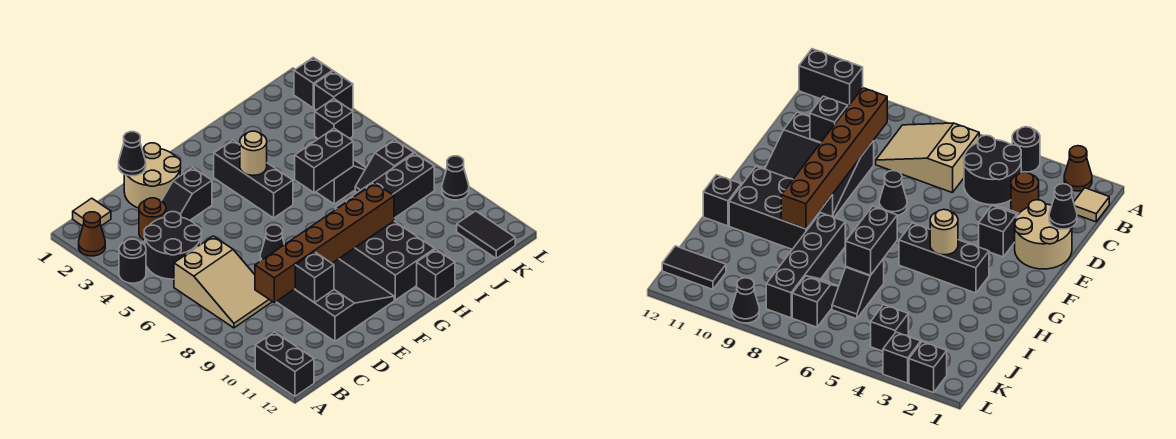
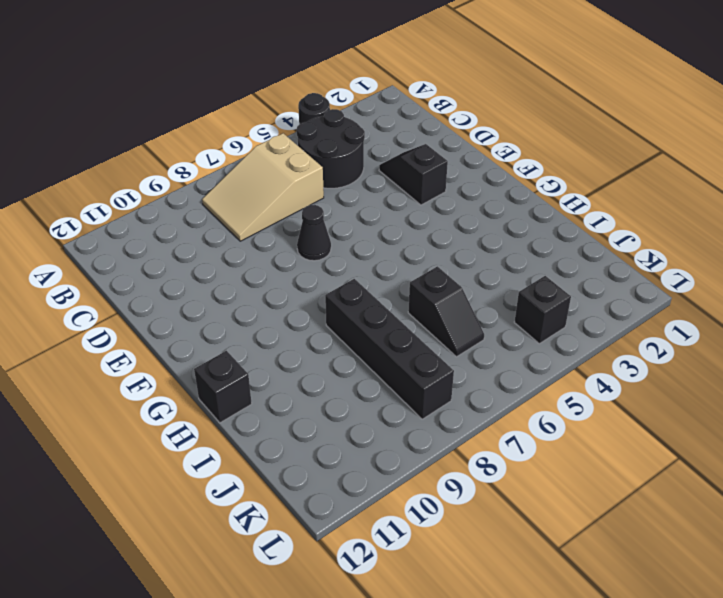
none -> brown 1x1 cone [79,212,105,256]
none -> black 1x2 brick [255,332,314,396]
none -> tan 1x1 tile [73,198,111,226]

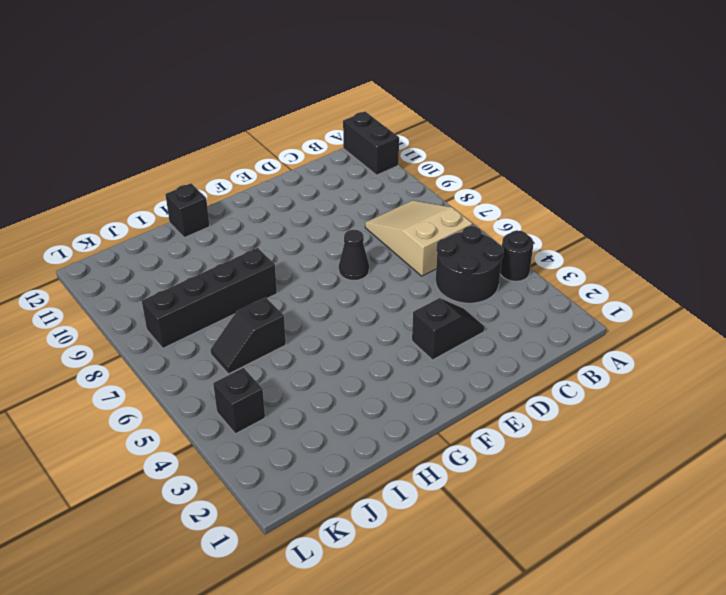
none -> brown 1x1 cone [79,212,105,256]
none -> tan 1x1 tile [73,198,111,226]
none -> brown 1x1 round brick [139,198,166,240]

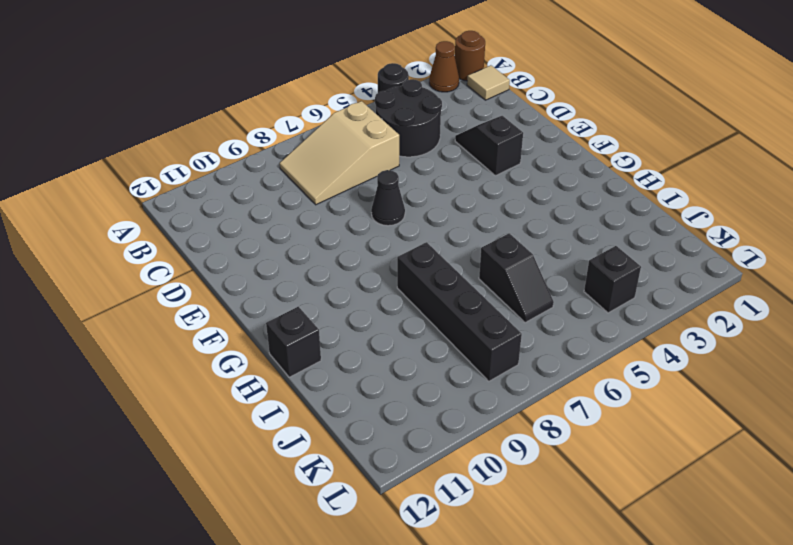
brown 1x1 round brick [455,31,485,81] -> brown 1x1 round brick moved to [139,198,166,240]
none -> black 1x2 brick [255,332,314,396]
none -> tan 2x2 round brick [124,143,181,208]
none -> black 3x3 slope [276,259,394,341]

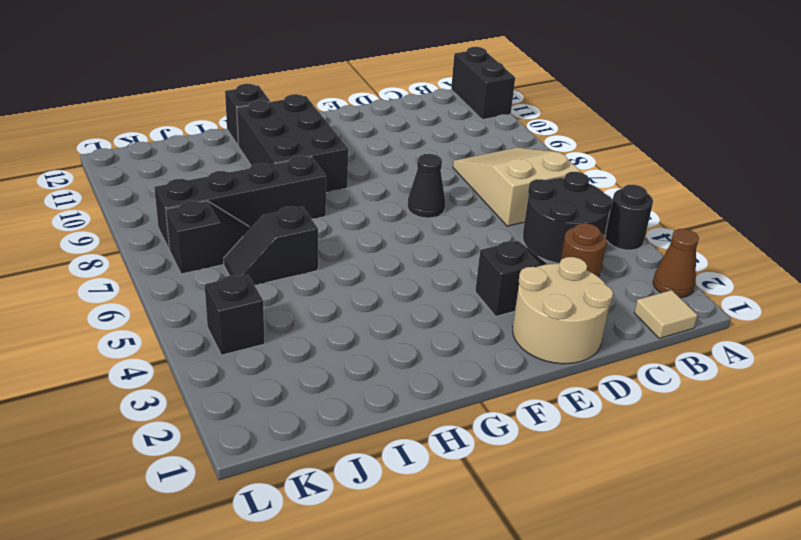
none -> black 3x3 slope [276,259,394,341]
none -> black 1x3 brick [214,140,293,218]
none -> black 1x2 tile [457,211,515,258]

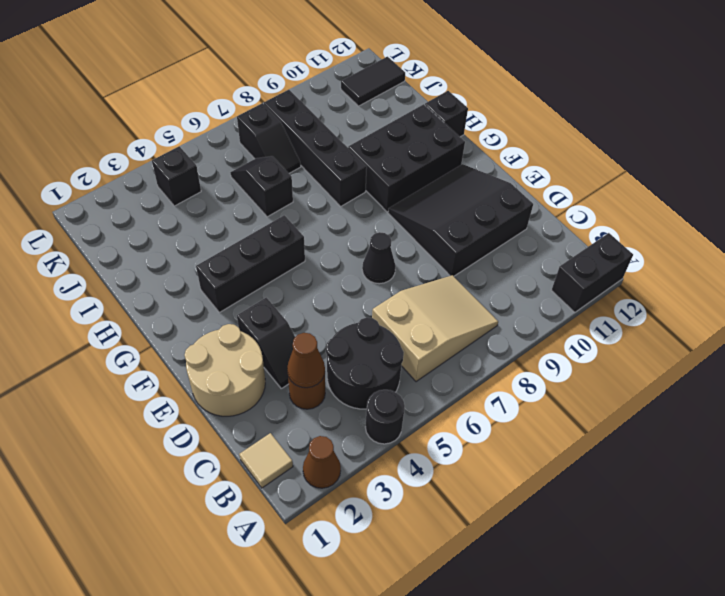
brown 1x1 cone [287,333,325,388] -> none
none -> black 1x1 brick [294,57,333,108]
none -> black 1x1 brick [314,71,353,110]
none -> black 1x1 cone [442,156,469,200]

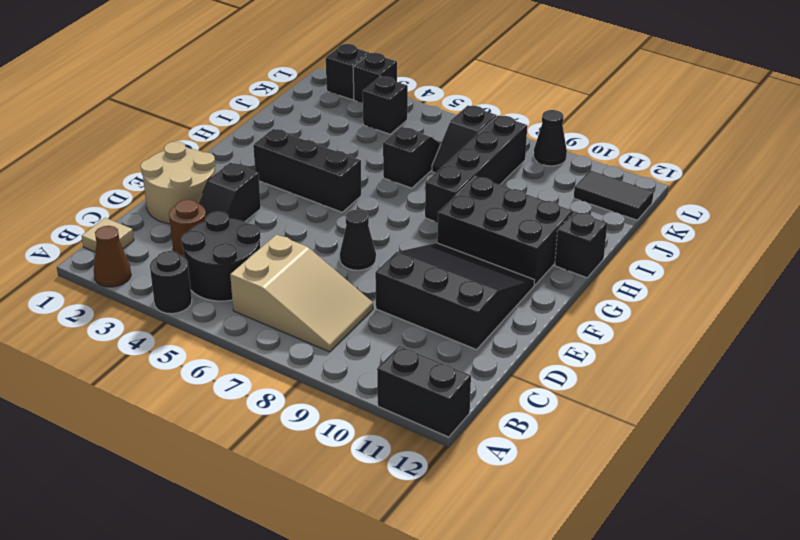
none -> brown 1x6 brick [255,183,394,303]
none -> black 1x1 cone [119,132,146,176]
none -> black 1x1 brick [295,252,334,303]

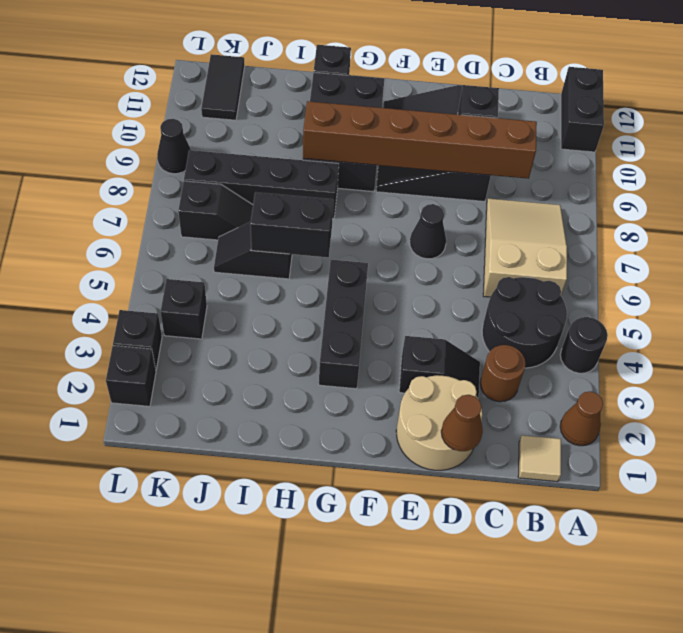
brown 1x1 cone [441,395,483,451] -> black 1x1 cone [119,132,146,176]
none -> tan 1x1 round brick [240,131,267,175]

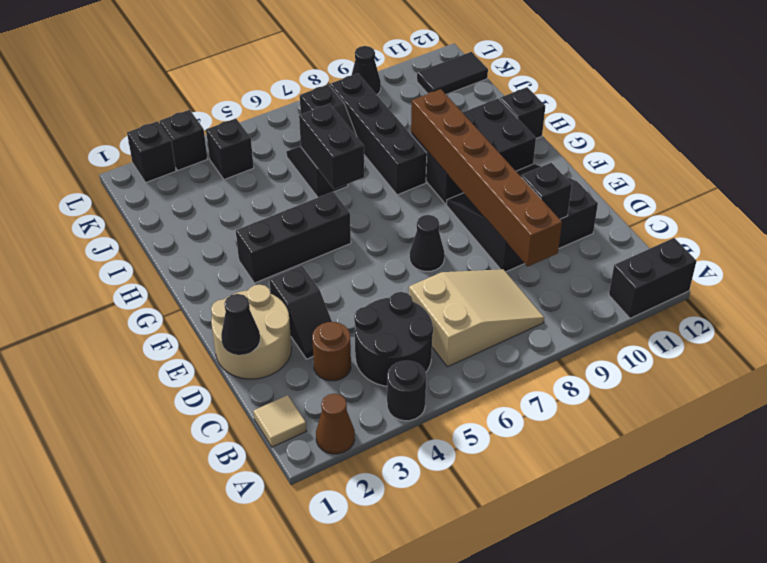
none -> tan 1x1 round brick [240,131,267,175]

